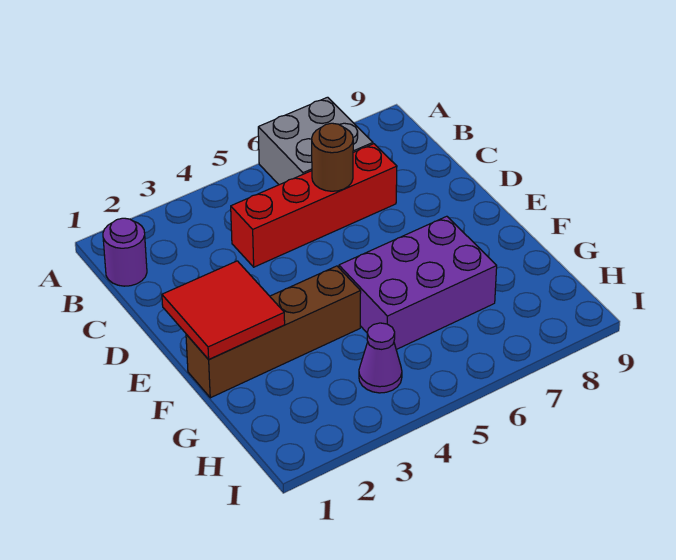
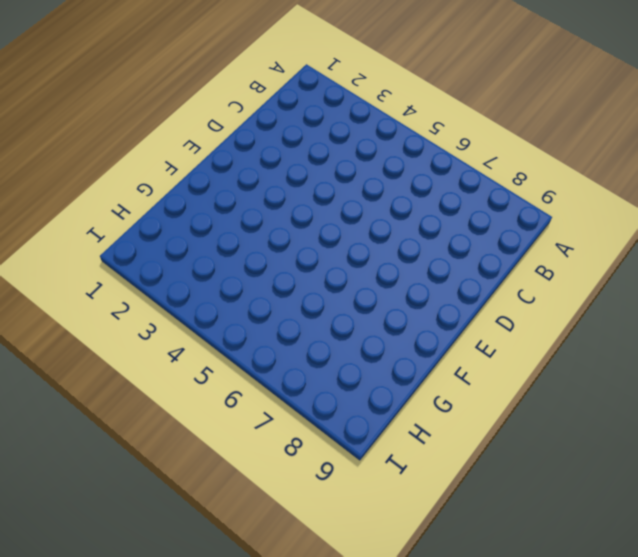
none -> grey 2x2 brick [258,97,373,185]
none -> purple 1x1 round brick [103,218,147,286]

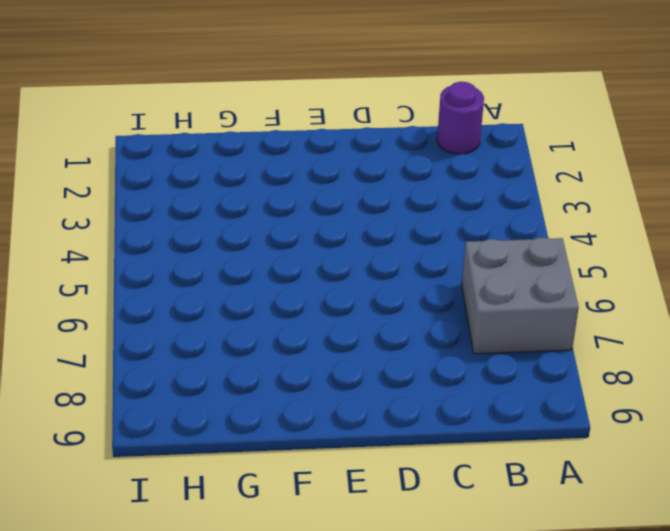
none -> red 1x4 brick [231,144,397,267]
none -> brown 1x4 brick [186,266,361,398]

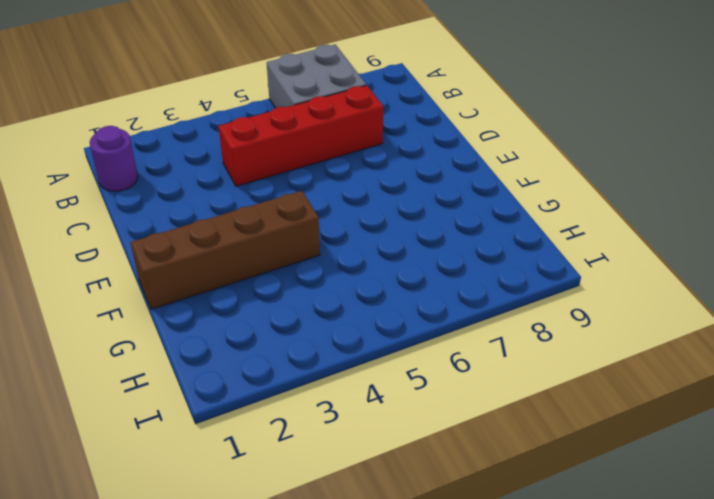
none -> purple 2x3 brick [339,216,497,350]
none -> purple 1x1 cone [359,323,402,393]

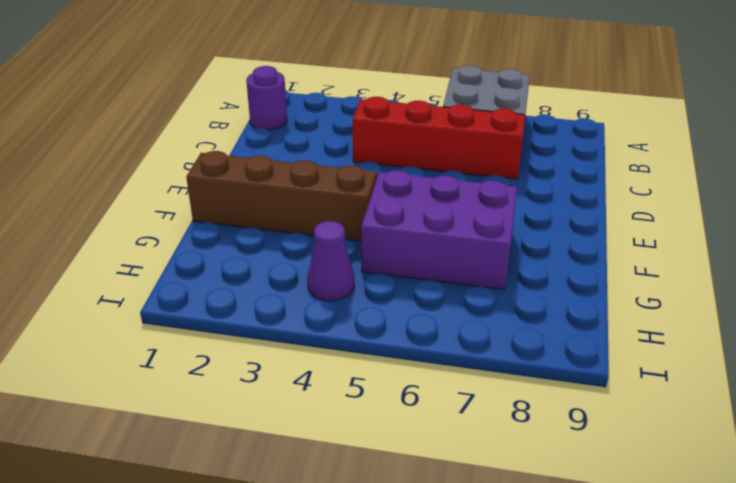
none -> brown 1x1 round brick [312,123,353,191]
none -> red 2x2 tile [162,261,285,359]

